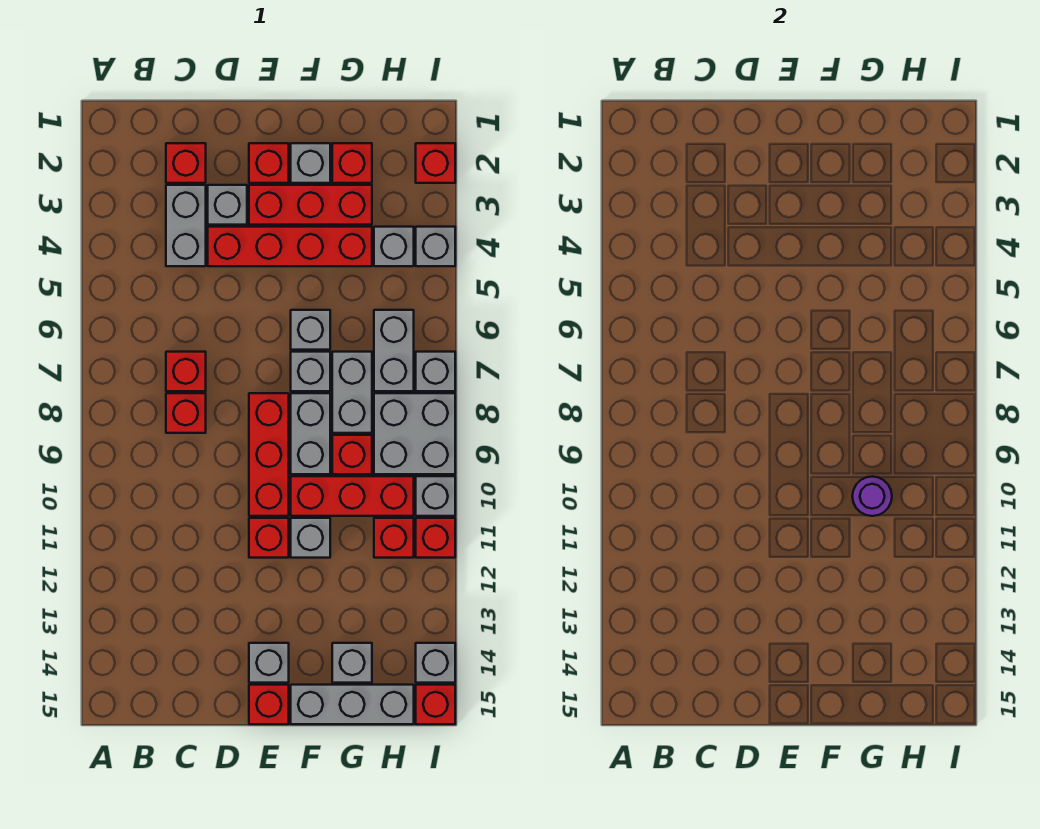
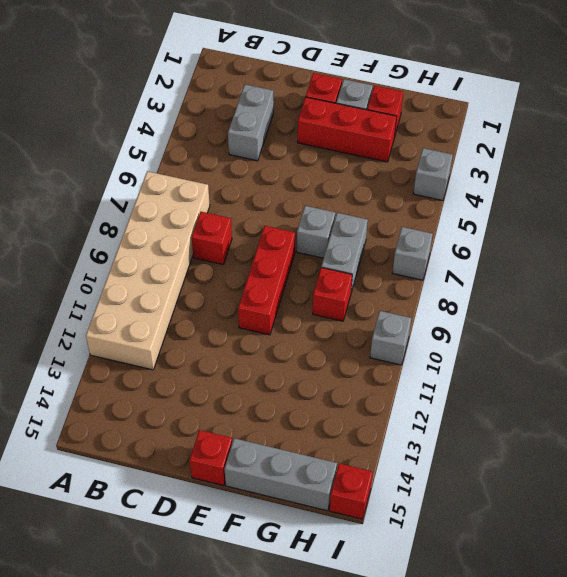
tan 2x6 brick [86,171,210,370] -> none
none -> red 1x1 brick [166,143,206,183]
none -> red 1x1 brick [166,352,206,391]
none -> grey 1x1 brick [208,185,247,225]
none -> red 1x4 brick [208,227,372,266]

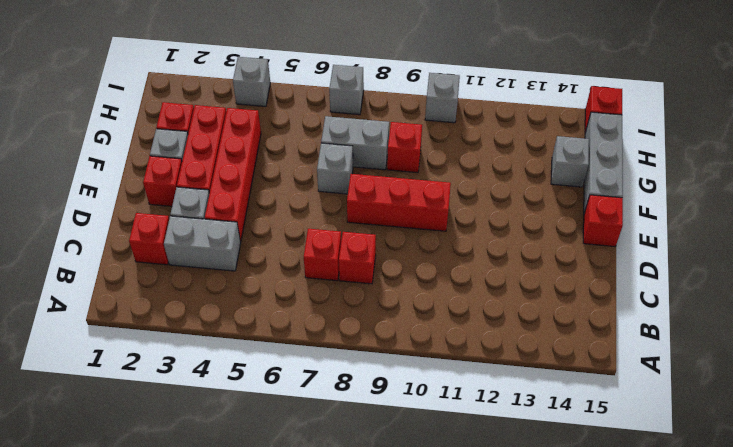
none -> red 1x1 brick [249,518,289,558]
none -> grey 1x1 brick [249,643,289,683]
none -> grey 1x1 brick [291,310,330,350]
none -> grey 1x2 brick [291,393,330,474]

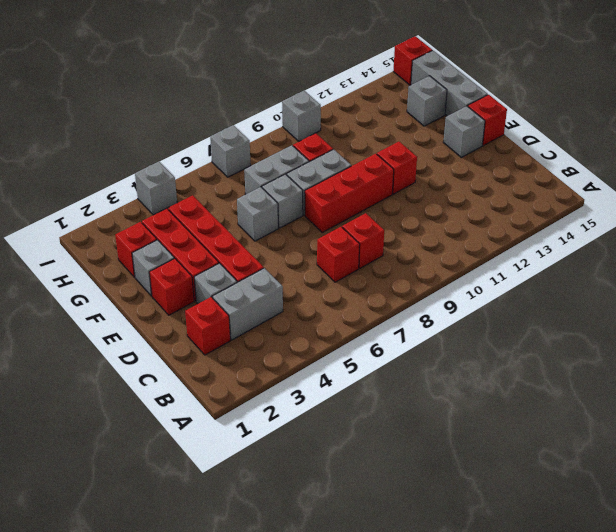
none -> red 1x3 brick [291,476,414,516]
none -> grey 1x1 brick [291,518,330,558]
none -> grey 1x1 brick [374,227,414,266]
none -> grey 1x2 brick [374,310,414,391]

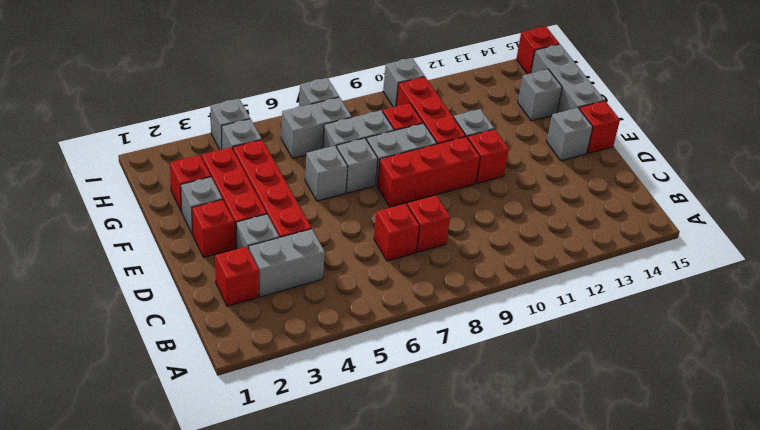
none -> grey 2x2 brick [374,393,455,474]
none -> red 1x1 brick [374,518,414,558]
none -> red 1x1 brick [416,143,455,183]
none -> red 1x1 brick [416,518,455,558]

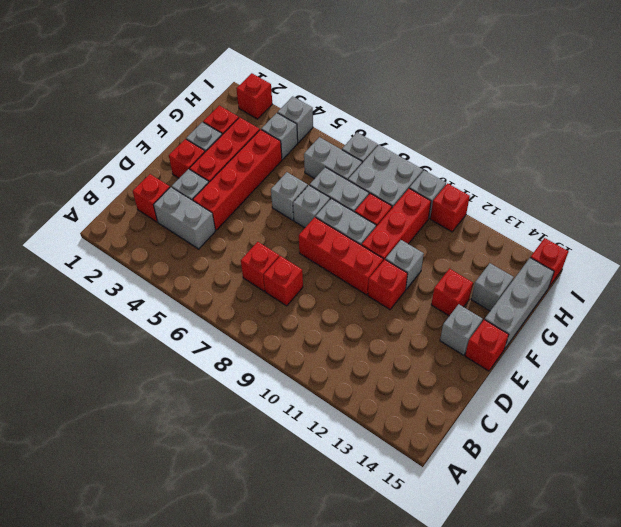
red 1x1 brick [431,269,473,316] -> red 1x1 brick moved to [374,518,414,558]
none -> grey 1x1 brick [416,643,455,683]
none -> purple 1x1 round brick [852,477,892,516]

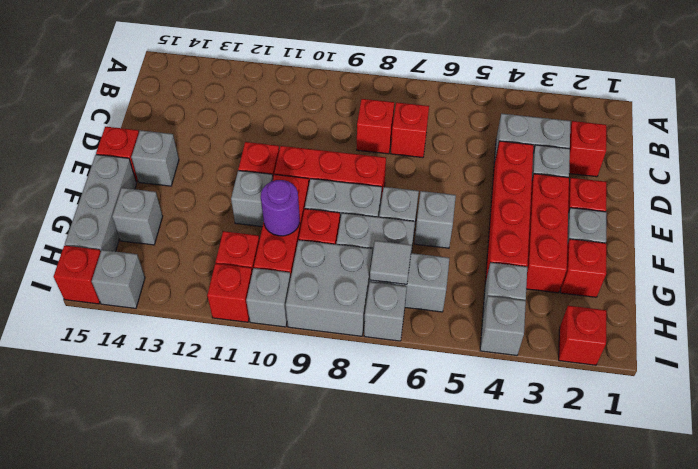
grey 1x1 tile [370,241,412,284] -> none

